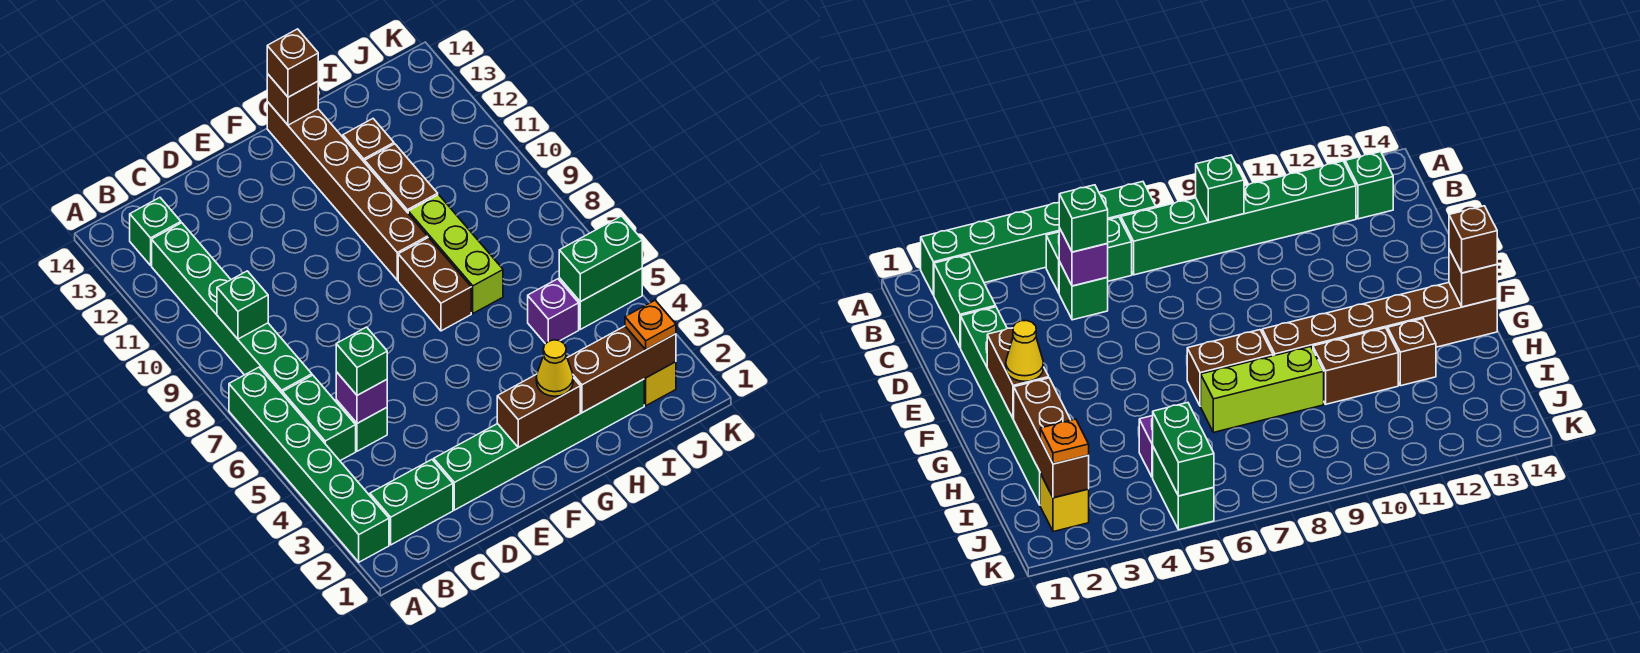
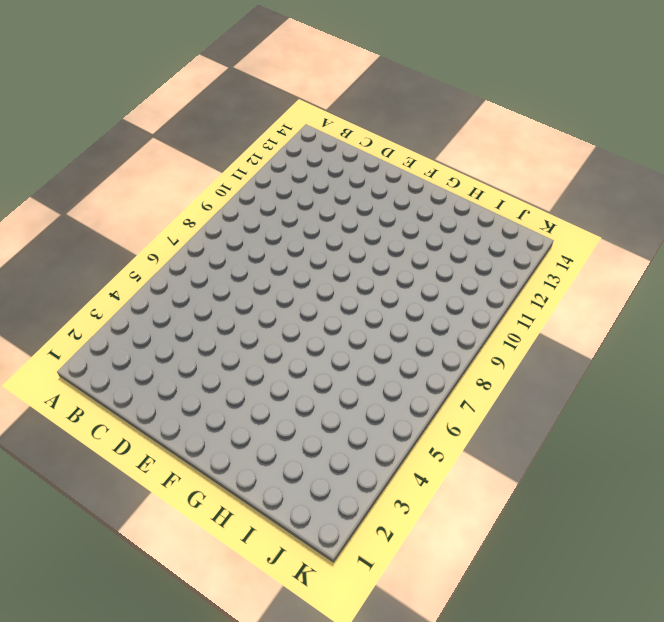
none -> green 1x6 brick [229,367,389,562]
none -> green 1x2 brick [370,460,453,545]
none -> green 1x2 brick [283,375,356,461]

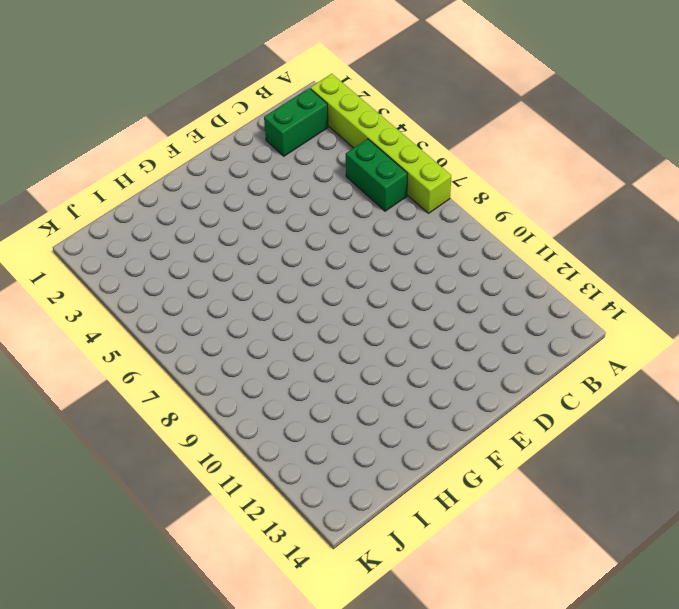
lime 1x6 brick [310,74,451,213] -> green 1x6 brick [229,367,389,562]
none -> green 1x6 brick [152,223,312,394]
none -> green 1x1 brick [130,198,181,265]
none -> green 1x1 brick [336,400,387,451]

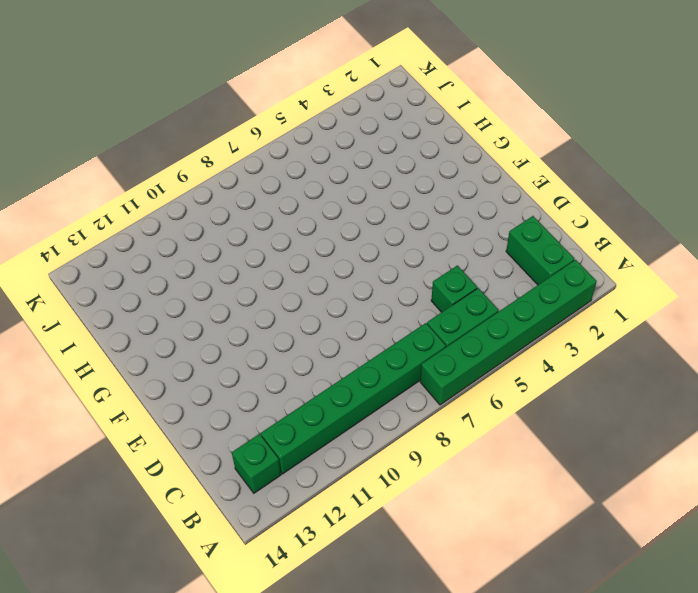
none -> green 1x6 brick [434,379,644,510]
none -> brown 1x2 brick [398,237,471,331]
none -> brown 1x6 brick [267,102,428,280]

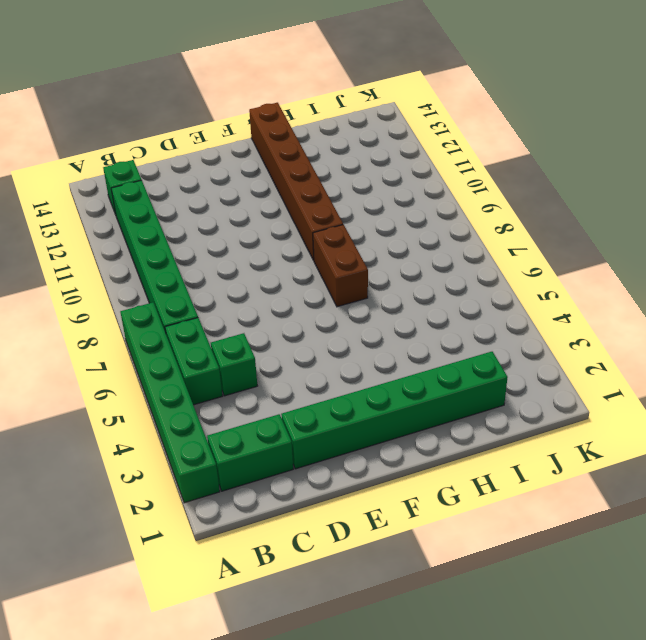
none -> lime 1x3 brick [408,195,503,313]
none -> brown 1x2 brick [365,144,438,213]
none -> brown 1x1 brick [343,119,394,163]

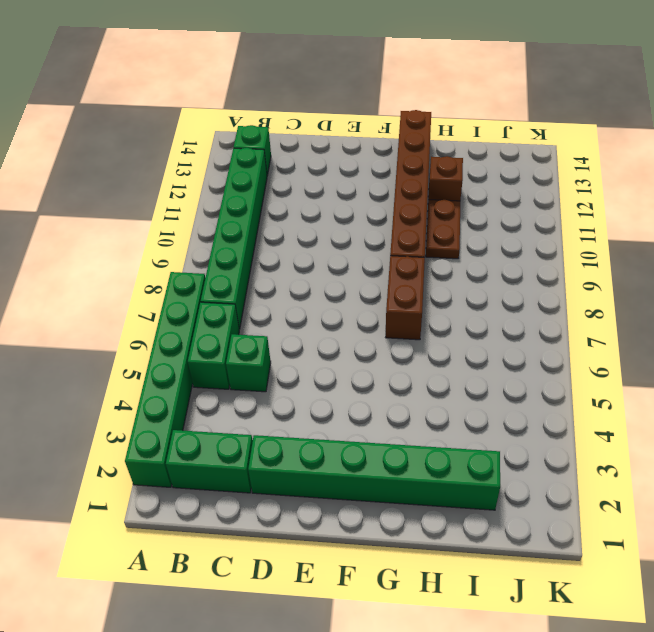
brown 1x2 plate [426,200,460,259] -> brown 1x2 brick [365,144,438,213]
none -> lime 1x3 brick [408,195,503,313]
none -> purple 1x1 brick [528,279,579,344]
none -> yellow 1x1 brick [644,362,676,406]

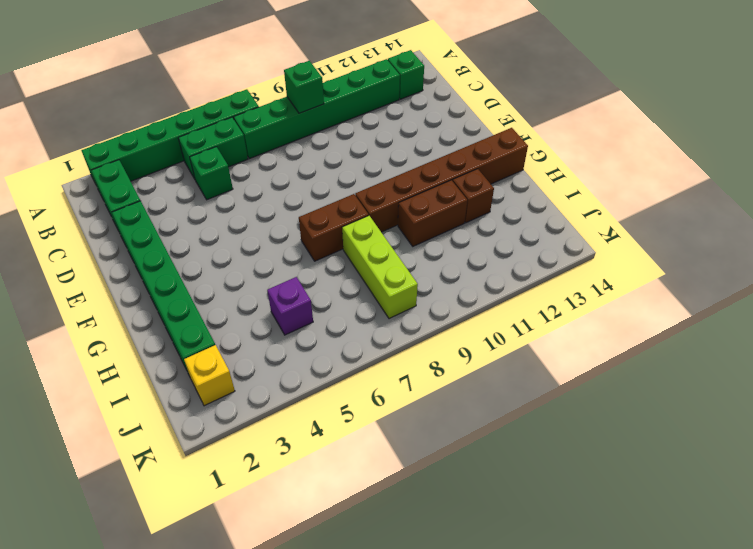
lime 1x3 brick [342,216,418,319] -> lime 1x3 brick turned to [408,195,503,313]
none -> green 1x2 brick [559,268,642,329]
none -> purple 1x1 brick [336,372,387,423]
none -> brown 1x2 brick [497,374,580,447]

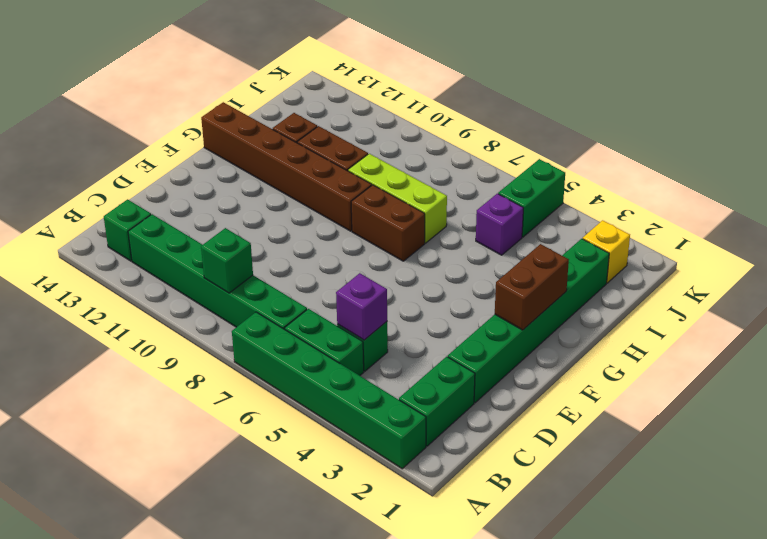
none -> brown 1x1 brick [267,74,318,125]
none -> brown 1x3 brick [567,326,676,413]
none -> green 1x2 brick [559,216,642,302]

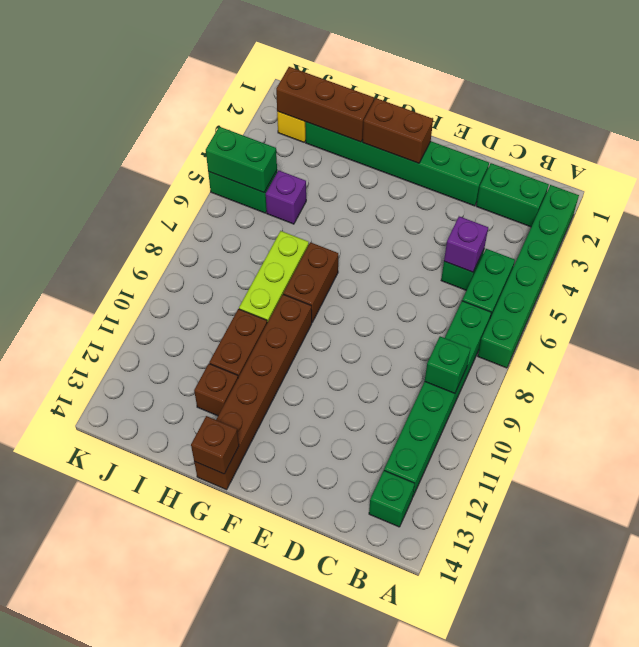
none -> green 1x1 brick [336,327,387,395]
none -> yellow 1x1 cone [536,340,573,396]
none -> brown 1x1 brick [267,29,318,97]

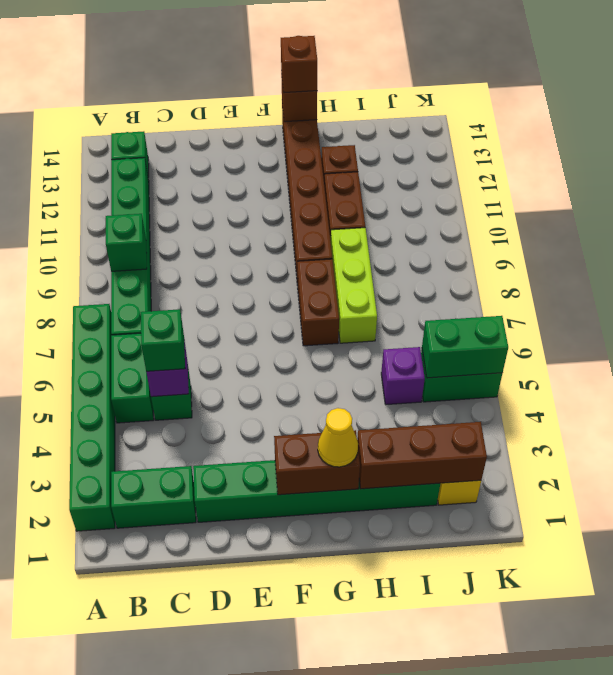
none -> orange 1x1 plate [625,300,676,350]

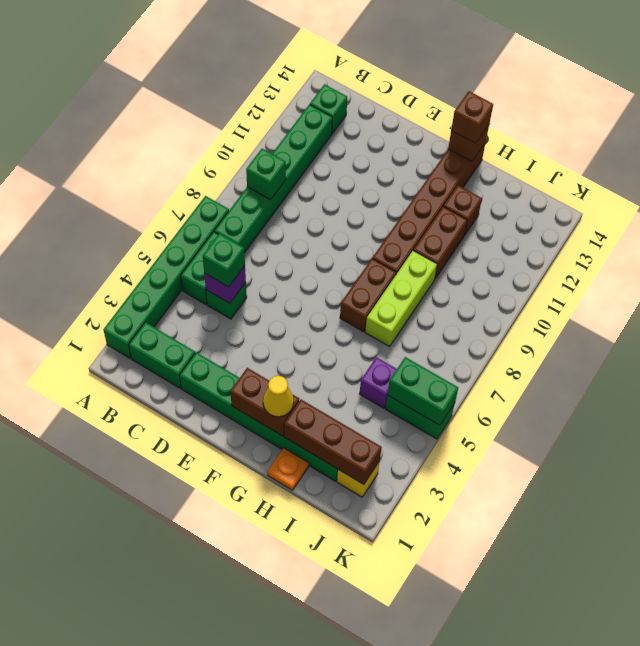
orange 1x1 plate [267,448,309,490] -> orange 1x1 plate moved to [625,300,676,350]

